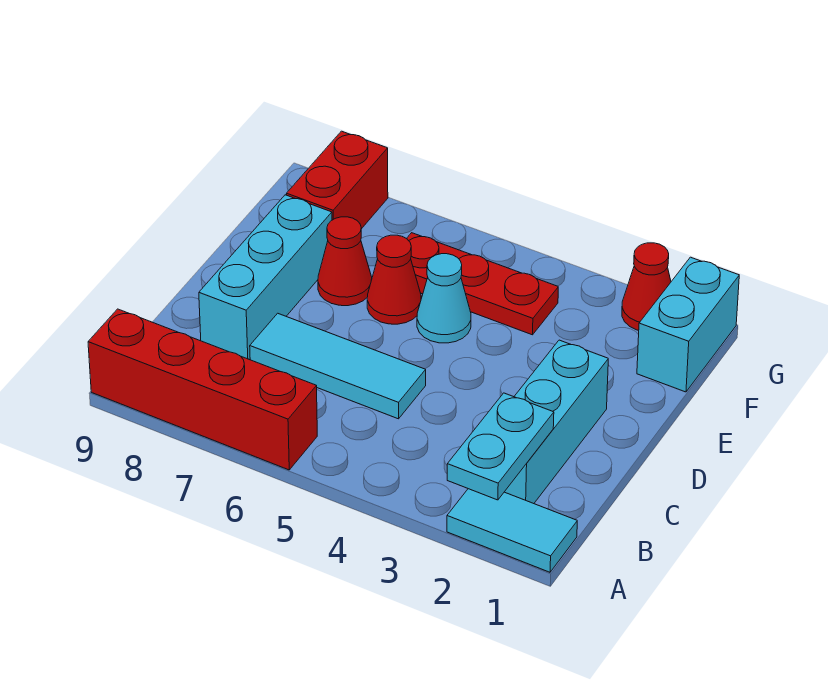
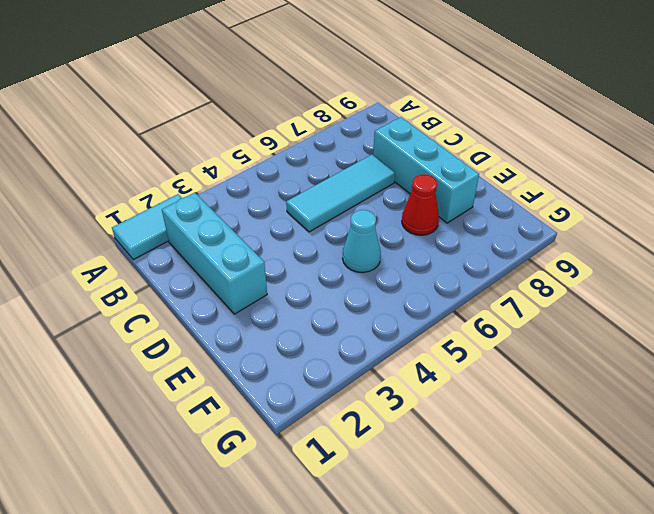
none -> red 1x4 brick [88,309,317,470]
none -> red 1x1 cone [367,235,421,324]
none -> cyan 1x2 brick [637,257,739,392]

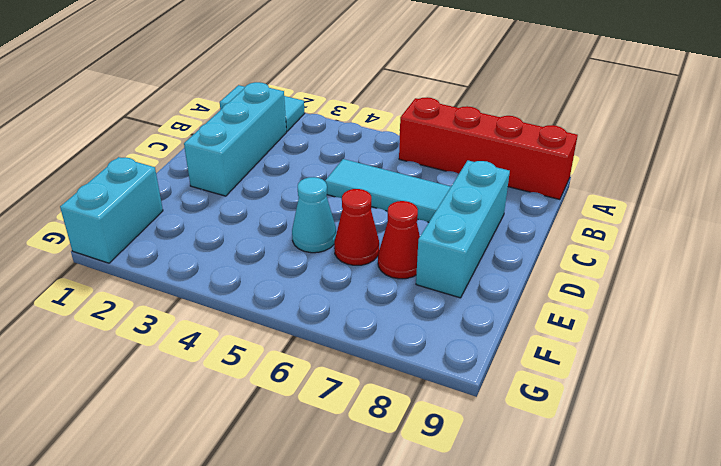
none -> red 1x3 plate [407,233,558,335]
none -> red 1x2 brick [287,131,388,229]
none -> red 1x1 cone [622,243,671,330]

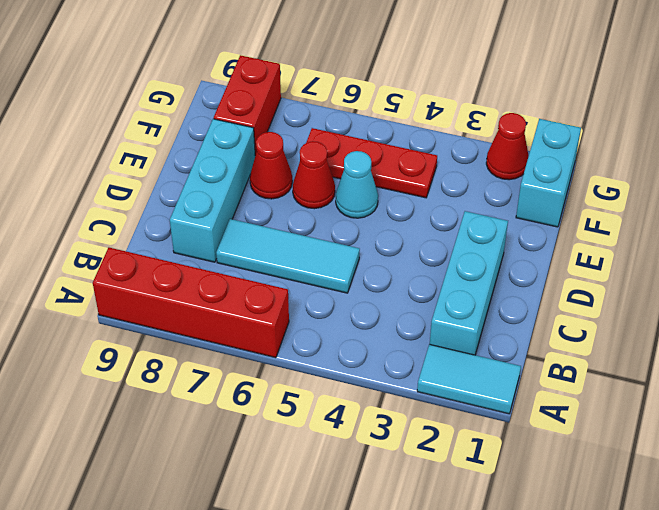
none -> cyan 1x2 plate [447,393,554,500]

